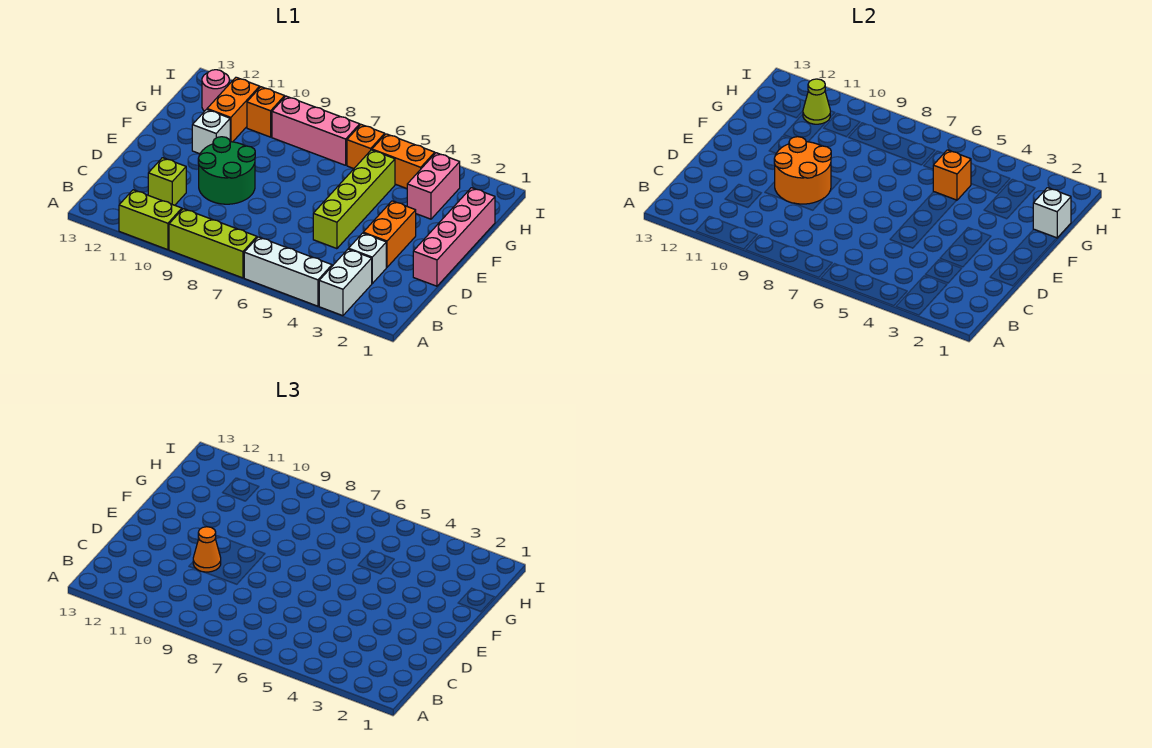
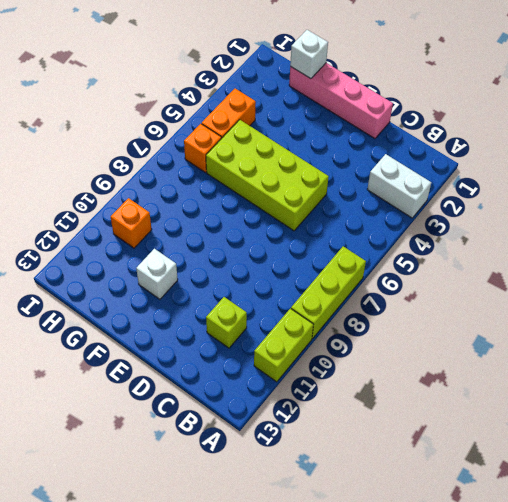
lime 2x4 brick [206,120,329,231] -> lime 1x4 brick [313,150,395,249]
none -> white 1x3 brick [244,237,332,306]
none -> white 1x1 brick [349,233,386,283]
none -> orange 1x2 brick [363,201,416,267]

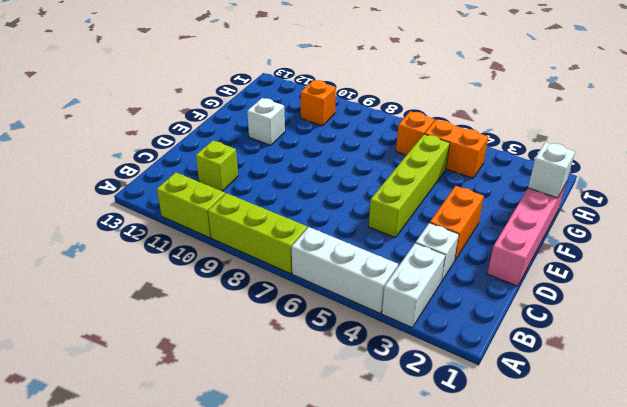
none -> green 2x2 round brick [198,137,255,204]
none -> pink 1x2 brick [407,153,460,219]
none -> orange 1x2 brick [207,77,260,142]

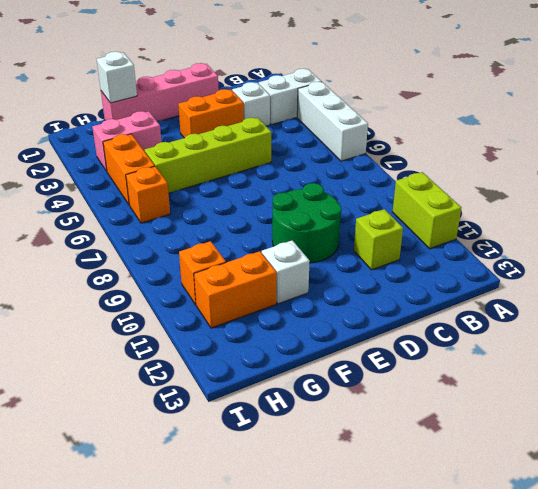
none -> lime 1x3 brick [169,209,257,278]
none -> pink 1x3 brick [272,96,360,165]
none -> pink 1x1 round brick [202,70,229,111]

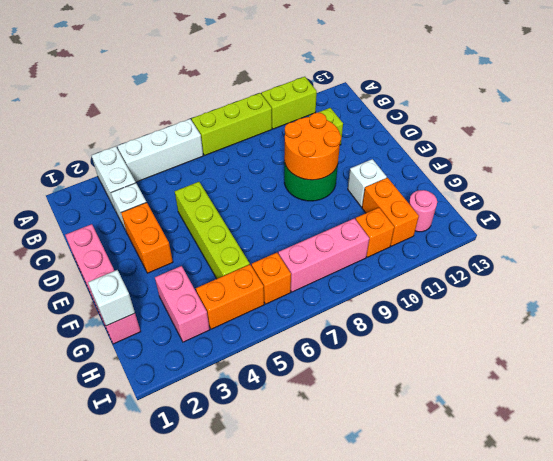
none -> orange 1x1 brick [933,150,971,200]
none -> lime 1x1 cone [803,79,830,124]
none -> orange 1x1 cone [193,527,221,572]

